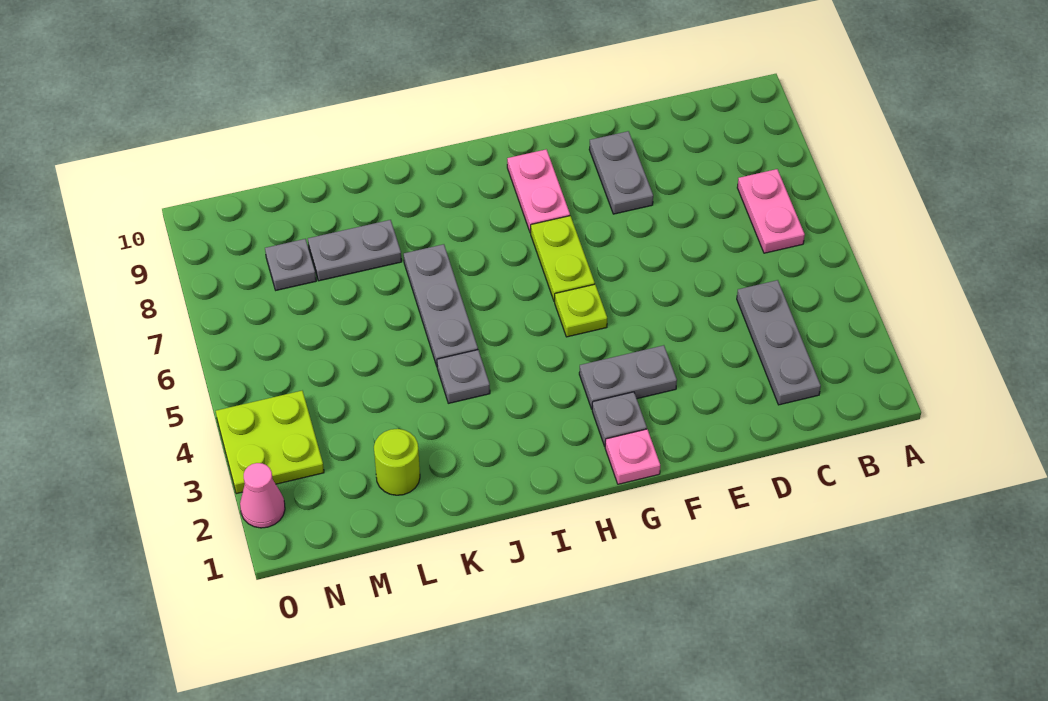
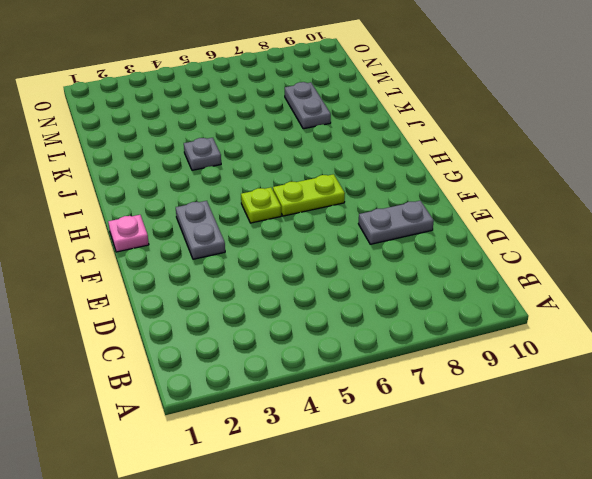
none -> pink 1x2 plate [737,169,805,253]
none -> grey 1x3 plate [737,280,821,405]
none -> grey 1x1 plate [592,392,647,446]

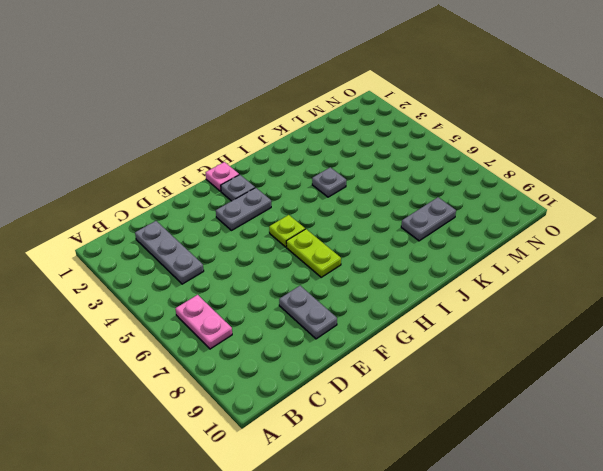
none -> pink 1x2 plate [507,149,570,233]
none -> grey 1x3 plate [404,244,478,366]
none -> lime 1x1 round brick [374,429,420,495]

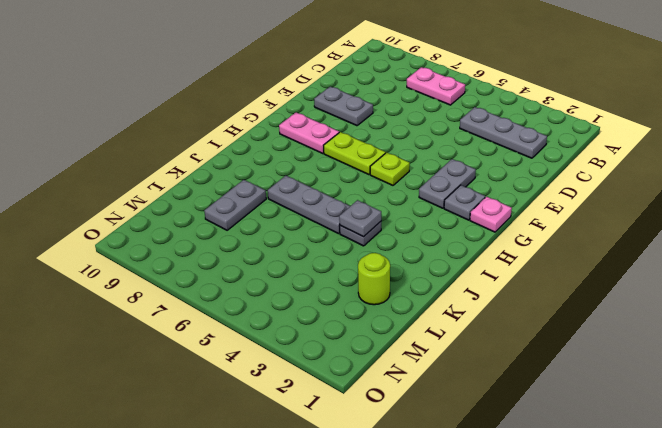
grey 1x1 plate [339,200,381,237] -> grey 1x1 plate moved to [265,239,316,290]
none -> lime 2x2 plate [216,391,324,494]
none -> pink 1x1 cone [240,463,285,528]

